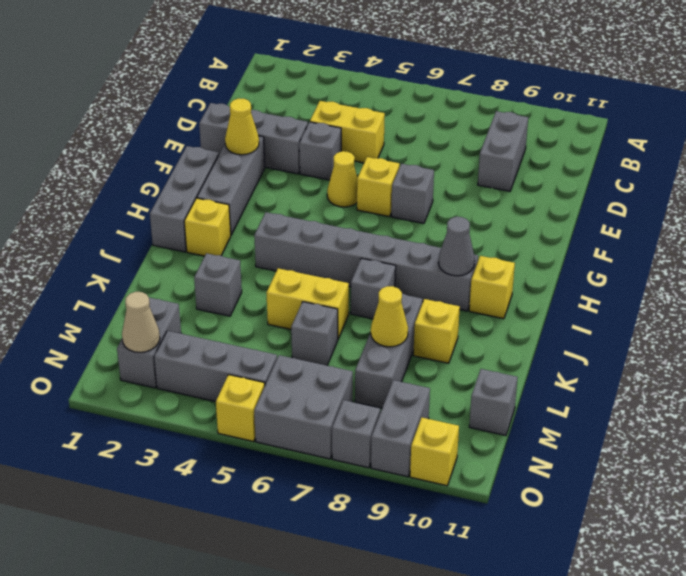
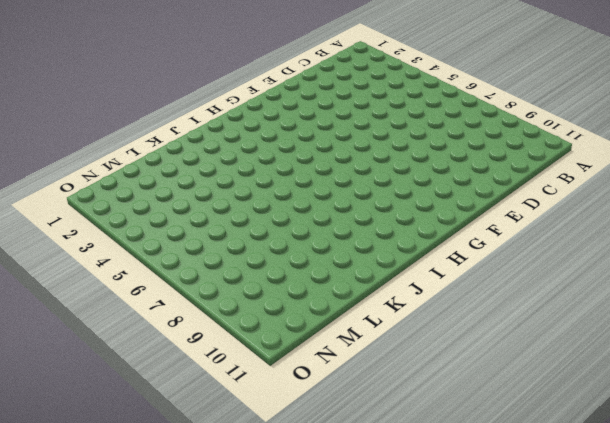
none -> grey 1x2 brick [478,111,528,191]
none -> yellow 1x2 brick [310,101,385,163]
none -> grey 1x3 brick [199,103,308,174]
none -> grey 1x1 brick [299,122,341,180]

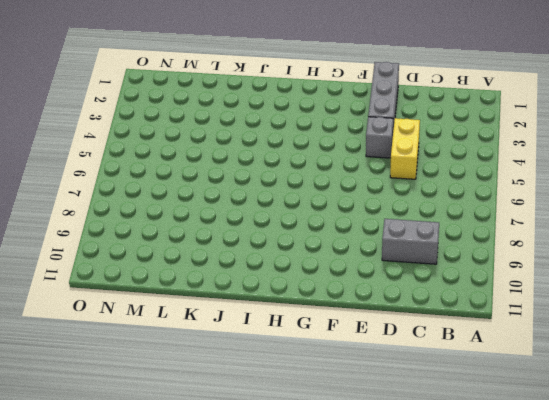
none -> grey 1x3 brick [197,136,265,235]
none -> yellow 1x1 cone [327,151,357,207]
none -> yellow 1x1 brick [357,157,400,217]
none -> grey 1x1 brick [391,164,434,223]

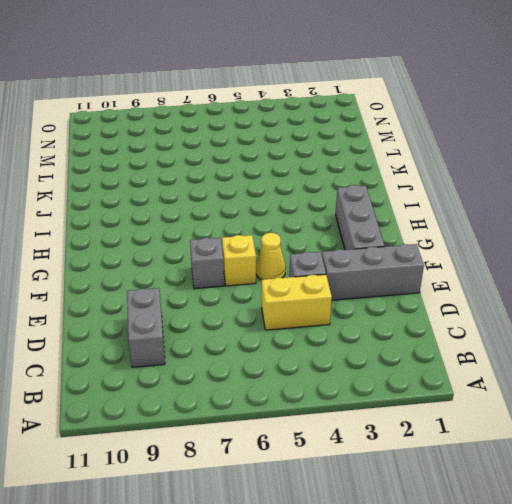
none -> grey 1x3 brick [150,146,219,252]
none -> yellow 1x1 brick [184,198,231,256]
none -> grey 1x6 brick [254,212,478,311]
none -> yellow 1x1 brick [469,256,515,319]

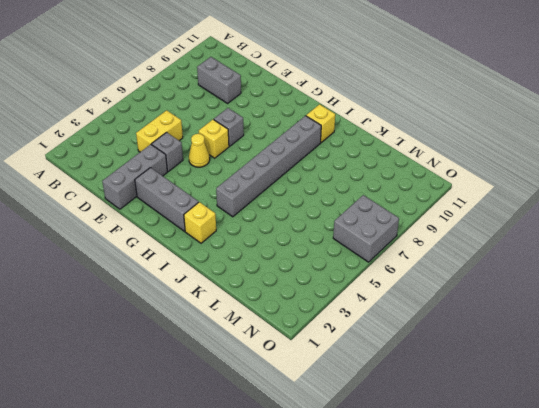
none -> grey 1x3 brick [150,146,219,252]
none -> grey 1x1 brick [351,258,396,319]
none -> grey 1x1 brick [194,253,242,316]
none -> yellow 1x2 brick [266,268,349,339]

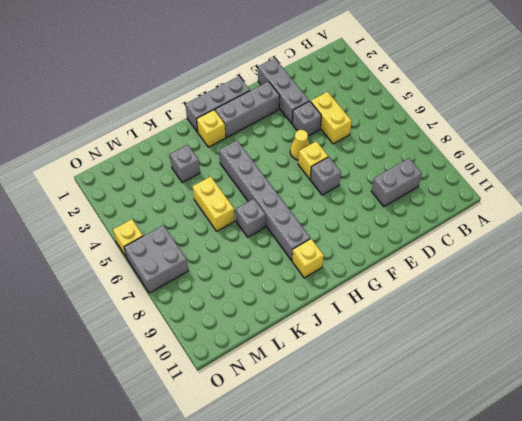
none -> grey 1x3 brick [355,294,422,408]
none -> yellow 1x1 brick [413,299,460,363]
none -> grey 1x1 brick [291,302,338,365]
none -> grey 1x2 brick [117,298,181,388]

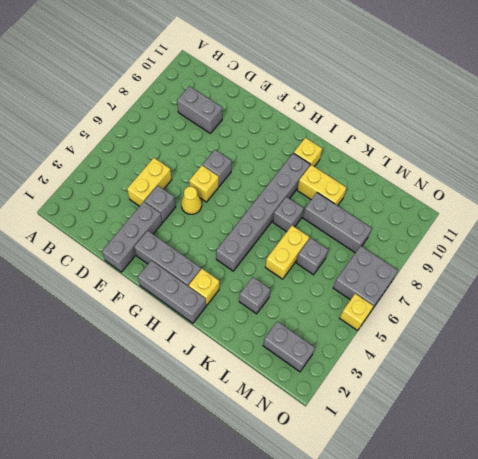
yellow 1x2 brick [297,165,347,206] -> yellow 1x1 brick [413,299,460,363]
none -> grey 1x1 brick [469,369,518,436]
none -> grey 1x3 brick [154,331,277,402]
none -> grey 1x2 brick [371,380,430,477]
none -> grey 1x1 brick [332,400,380,468]

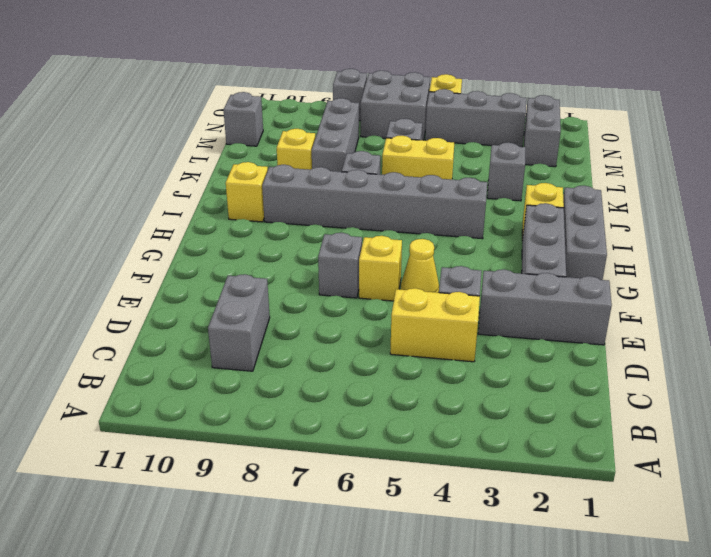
none -> grey 1x2 brick [371,380,430,477]
none -> yellow 1x1 brick [410,418,459,486]
none -> yellow 1x1 cone [225,98,259,155]
none -> grey 1x1 cone [438,217,475,276]

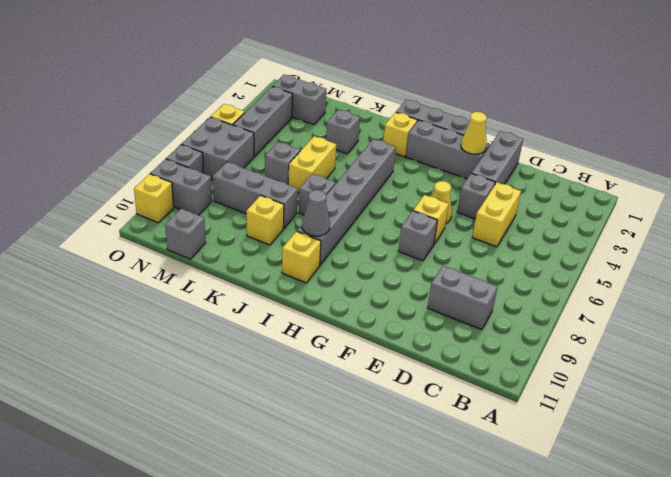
none -> yellow 1x1 cone [371,286,408,347]
none -> tan 1x1 cone [122,292,160,352]

